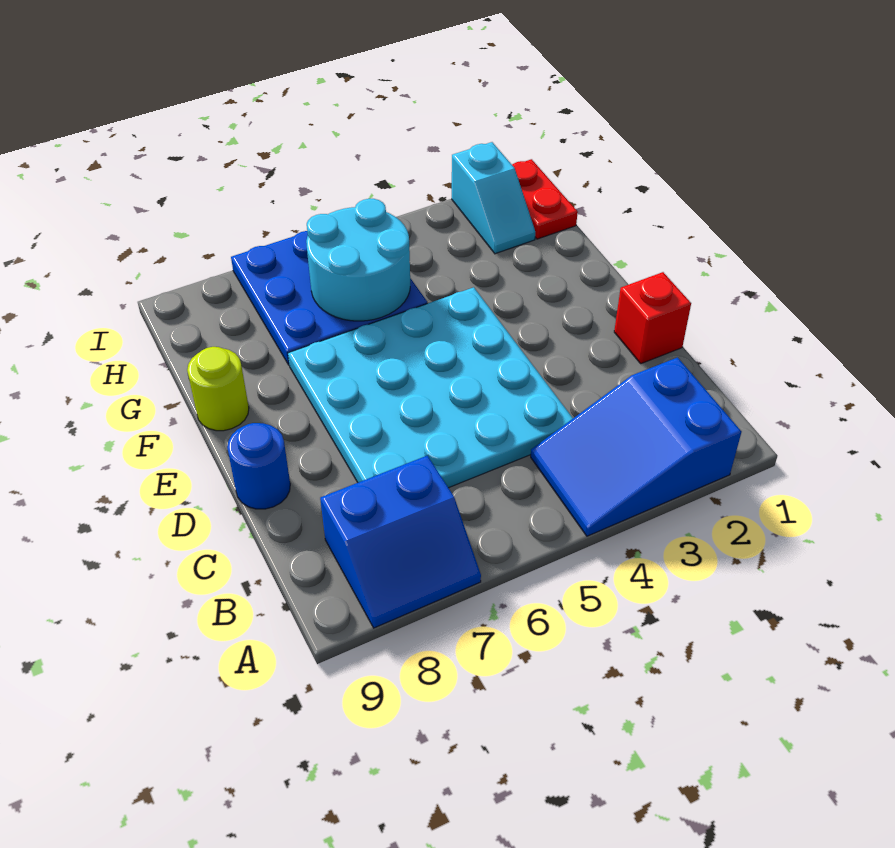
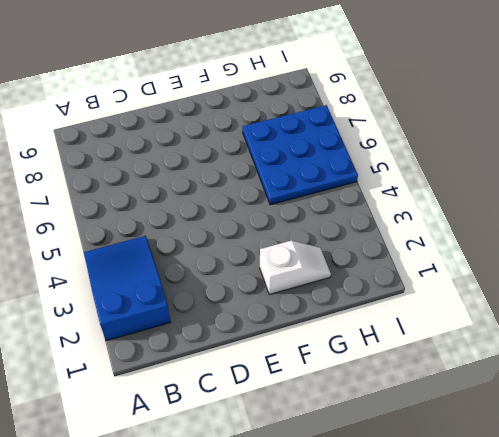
white 1x2 slope [260,241,331,295] -> none
none -> blue 2x2 slope [320,456,481,628]
none -> cyan 4x4 plate [288,287,573,488]

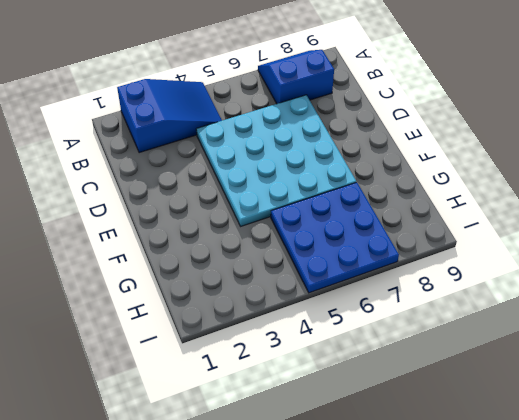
none -> red 1x1 brick [614,272,691,364]
none -> blue 1x1 round brick [227,423,290,509]

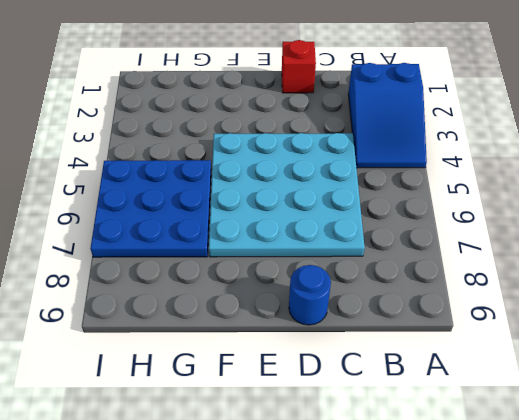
none -> blue 2x2 slope [320,456,481,628]
none -> lime 1x1 round brick [187,347,249,431]

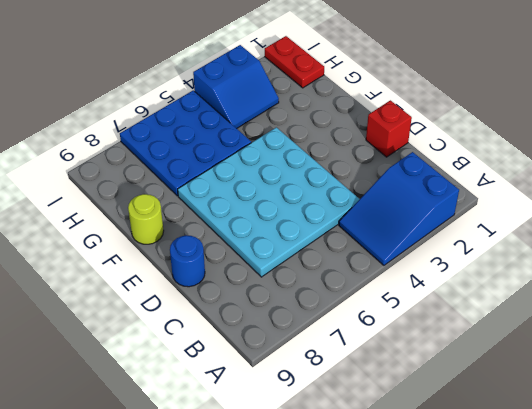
blue 2x2 slope [193,45,279,128] -> blue 2x2 slope moved to [320,456,481,628]
none -> cyan 1x2 slope [452,142,535,254]
none -> cyan 2x2 round brick [306,199,410,321]

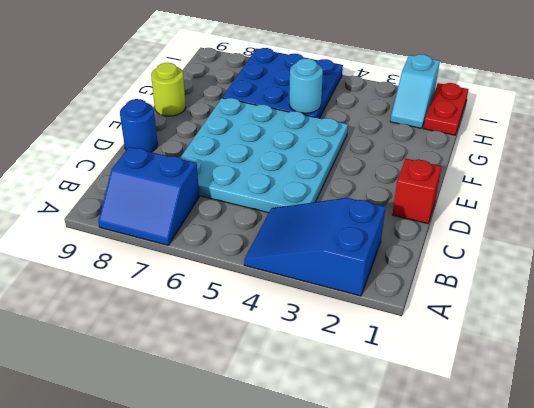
cyan 1x1 round brick [289,59,323,113] -> cyan 2x2 round brick [306,199,410,321]

